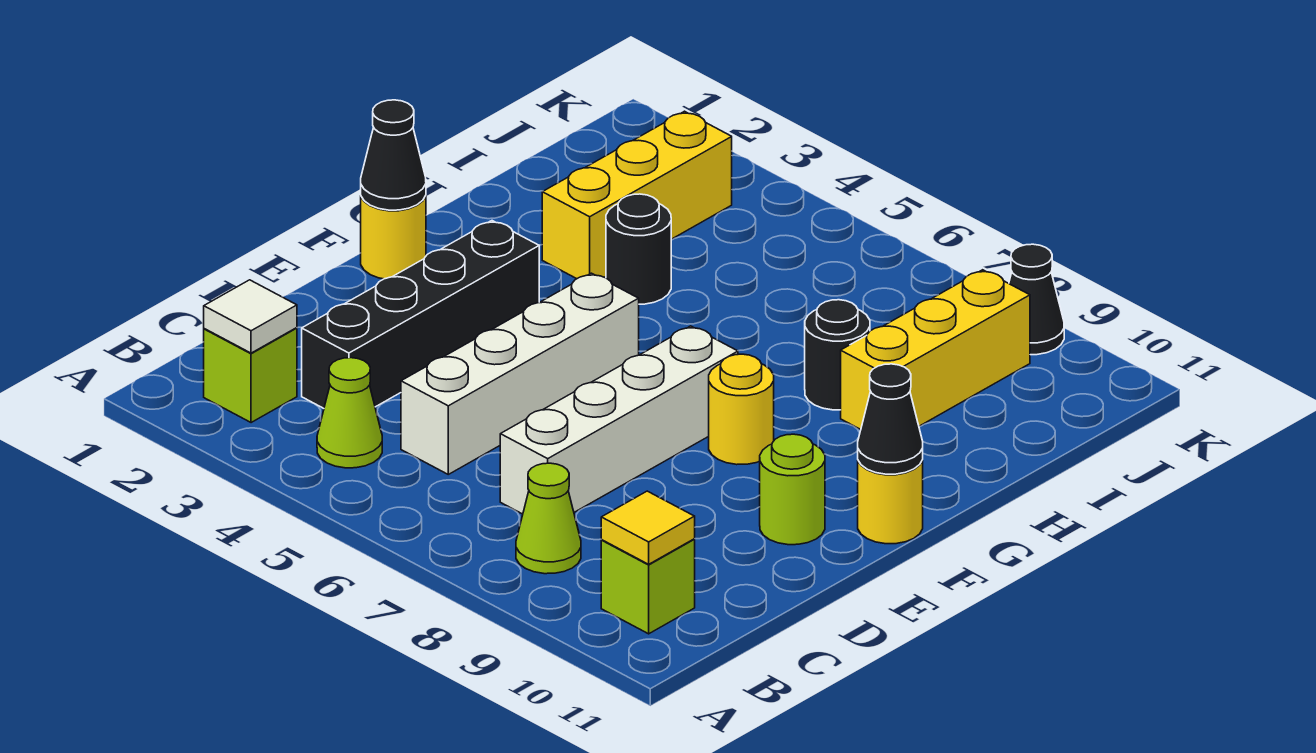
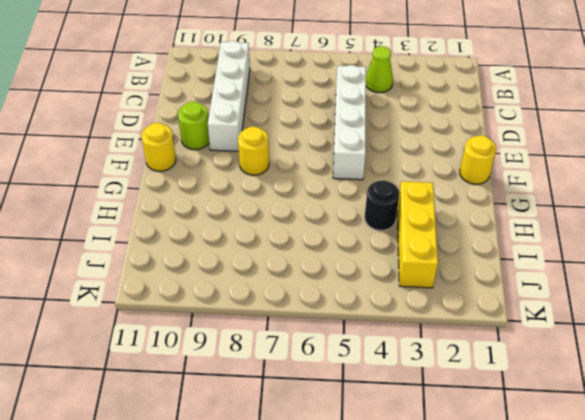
white 1x4 brick [208,41,250,151] -> white 1x4 brick moved to [500,326,738,514]
none -> lime 1x1 brick [204,328,297,423]
none -> lime 1x1 cone [516,463,581,574]
none -> lime 1x1 brick [601,539,695,634]

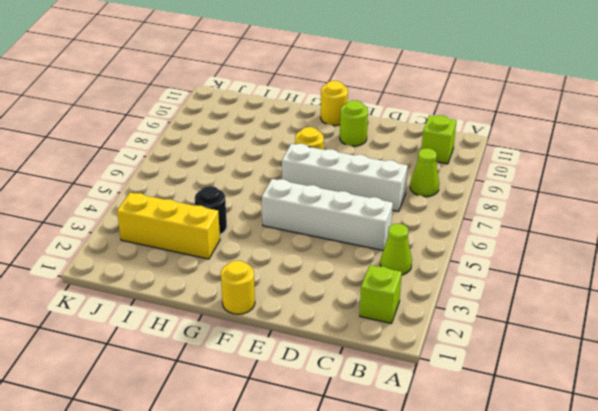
none -> black 1x4 brick [302,221,539,408]
none -> black 1x1 round brick [805,300,870,410]
none -> yellow 1x3 brick [841,270,1030,430]

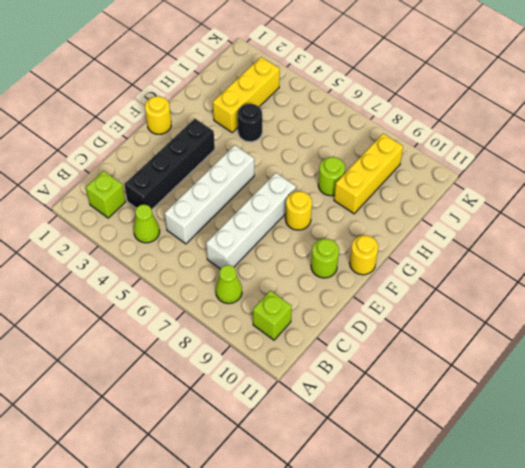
lime 1x1 round brick [318,157,345,196] -> black 1x1 round brick [805,300,870,410]
none -> black 1x1 cone [1009,244,1064,355]
none -> white 1x1 tile [204,280,297,353]
none -> yellow 1x1 tile [601,491,695,564]

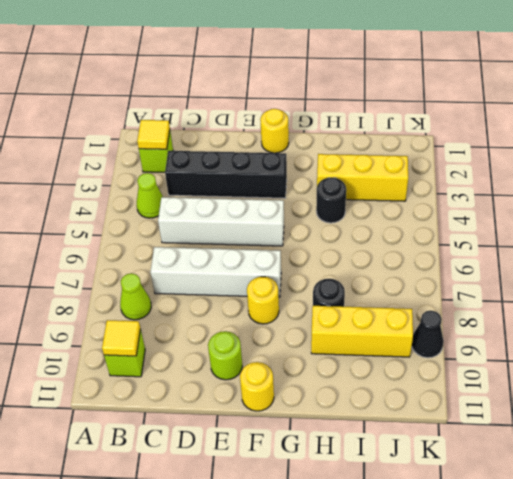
yellow 1x1 tile [137,120,170,149] -> white 1x1 tile [204,280,297,353]
none -> black 1x1 cone [361,100,426,210]
none -> black 1x1 cone [858,364,923,474]

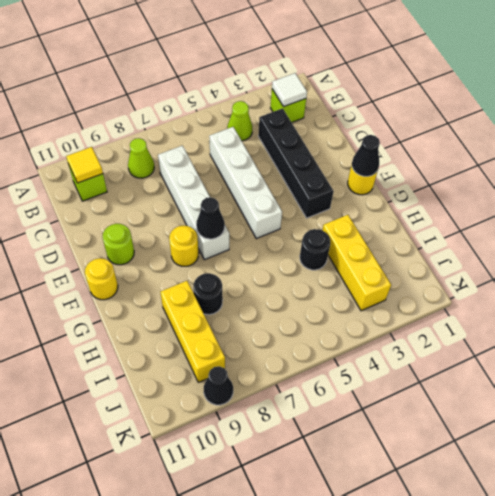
black 1x1 cone [196,197,225,239] -> black 1x1 cone moved to [858,364,923,474]

